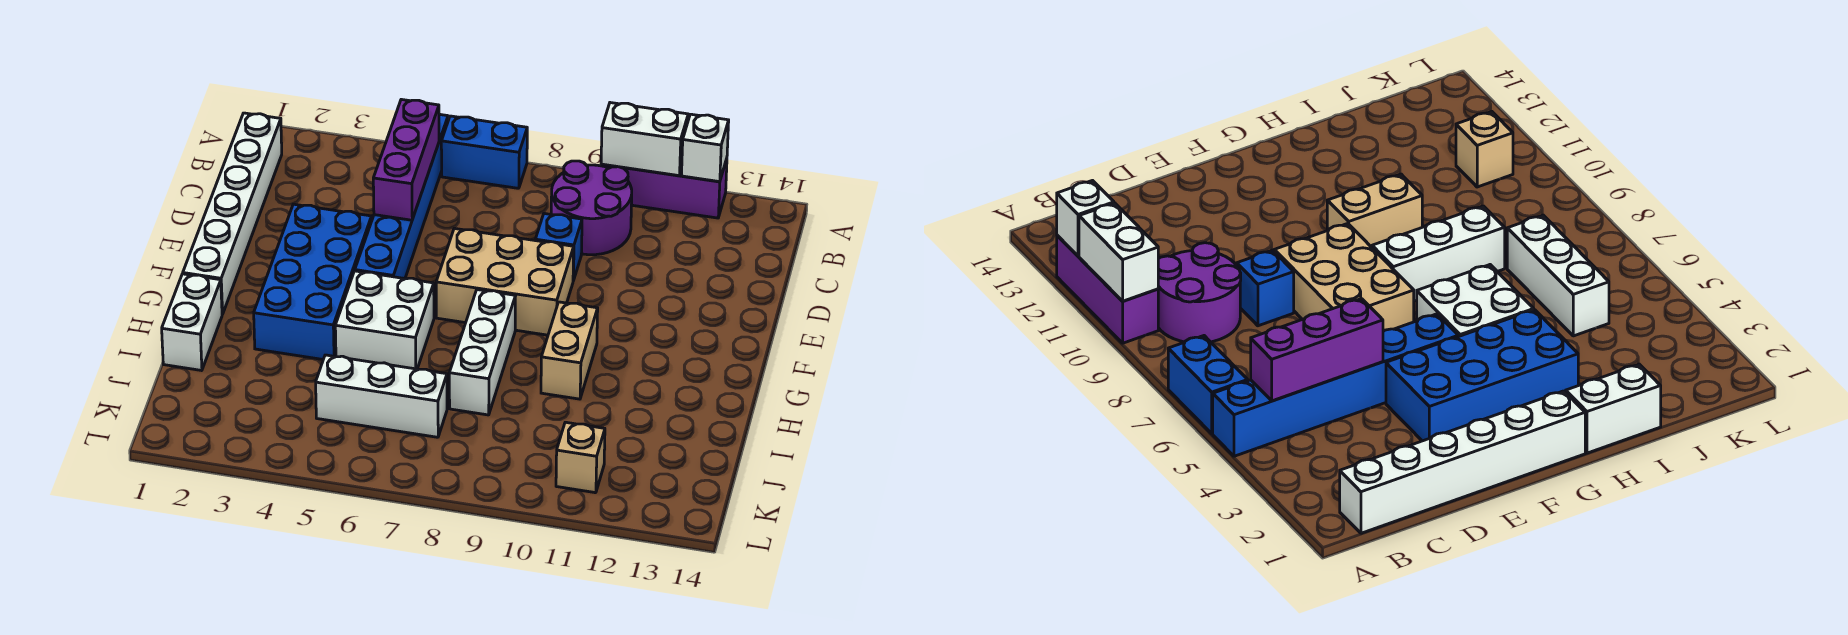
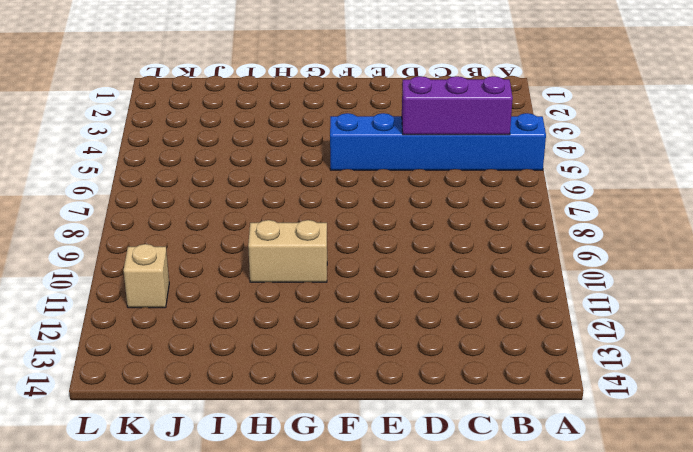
none -> blue 1x2 brick [441,116,527,188]
none -> purple 1x3 brick [601,159,727,218]
none -> white 1x6 brick [183,113,282,314]

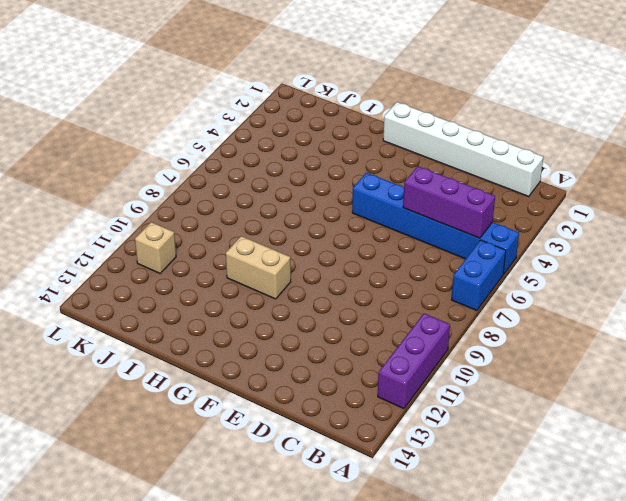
none -> purple 2x2 round brick [551,161,632,255]
none -> blue 1x1 brick [535,213,582,281]
none -> blue 2x4 brick [254,204,372,359]

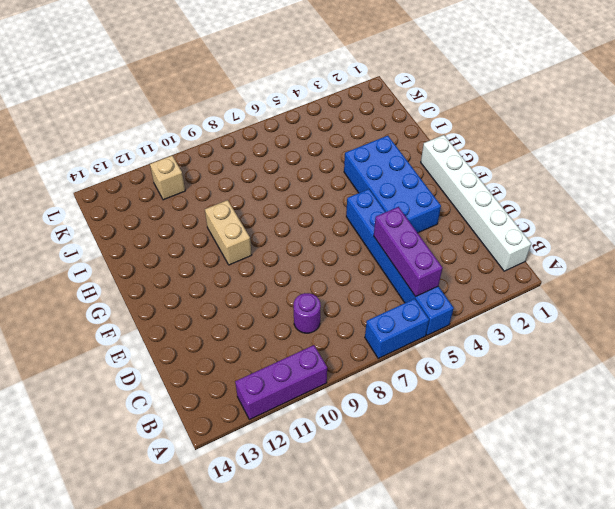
purple 1x1 round brick [294,293,321,333] -> purple 2x2 round brick [551,161,632,255]
none -> blue 1x1 brick [535,213,582,281]
none -> tan 2x3 brick [436,228,574,335]
none -> white 2x2 brick [335,271,434,369]

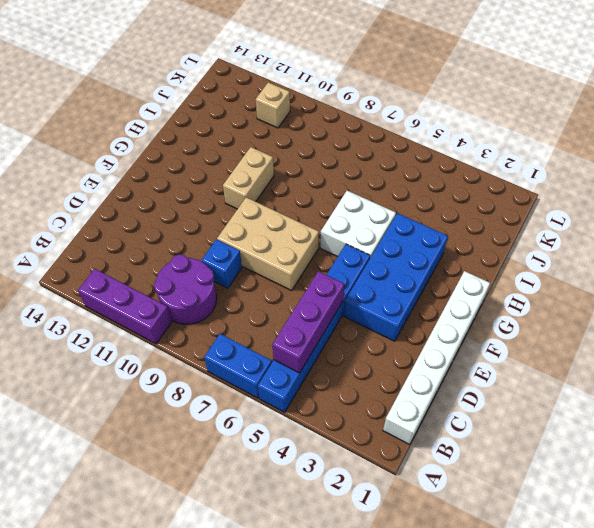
none -> white 1x3 brick [449,290,515,415]
none -> white 1x2 brick [162,274,222,371]
none -> white 1x3 brick [316,355,447,437]

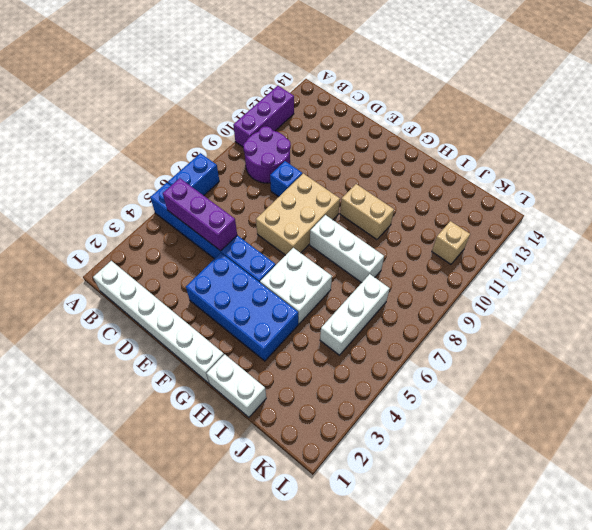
none -> white 1x2 brick [601,103,688,176]
none -> white 1x1 brick [682,114,729,182]

